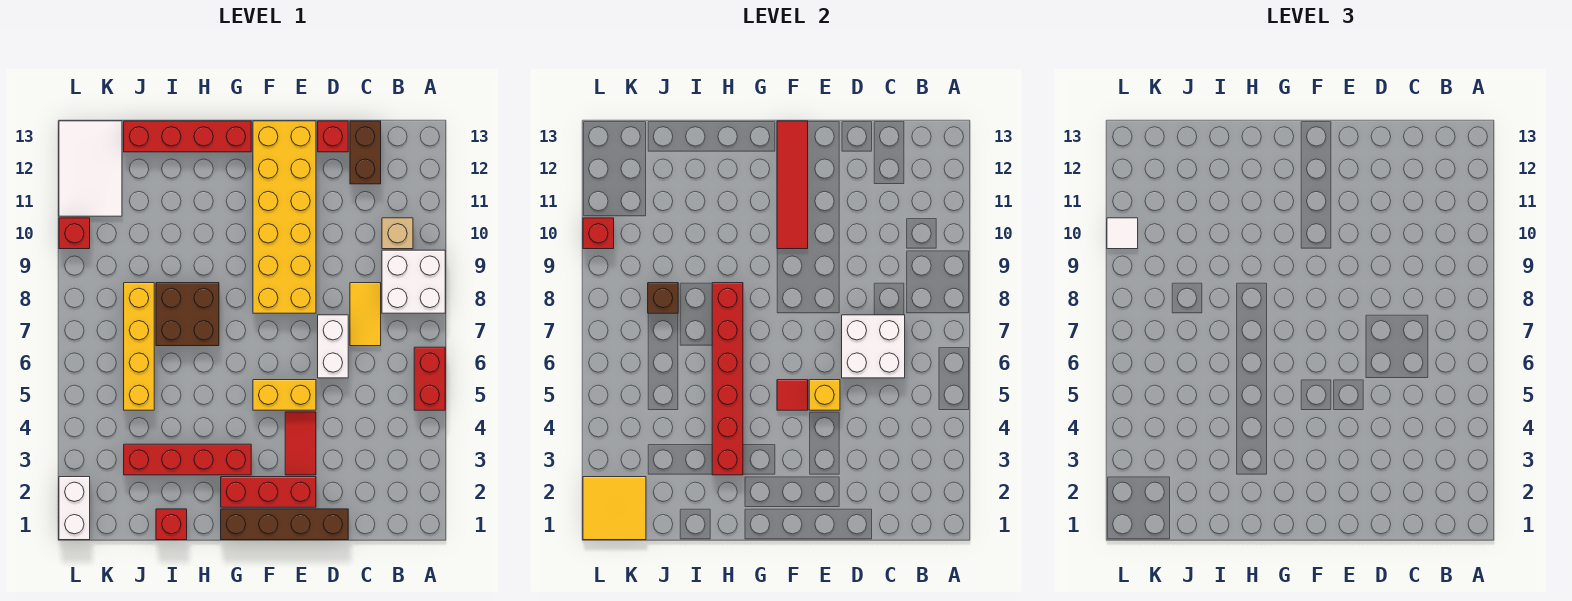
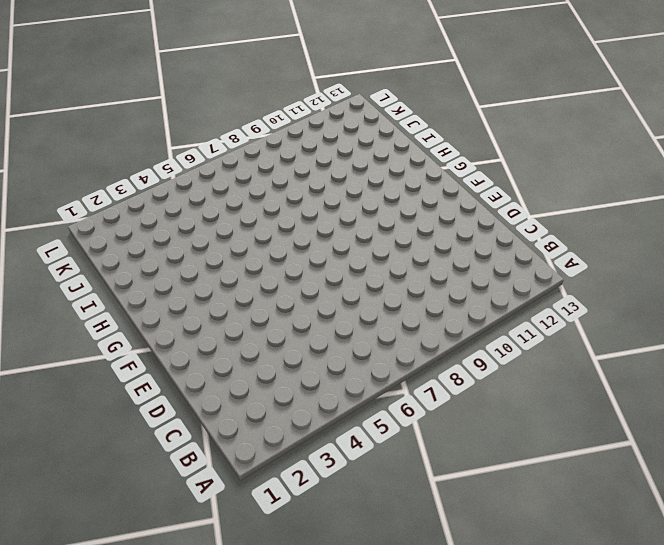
none -> red 1x2 brick [414,347,445,410]
none -> white 2x2 brick [382,250,445,313]
none -> tan 1x1 brick [382,218,413,249]

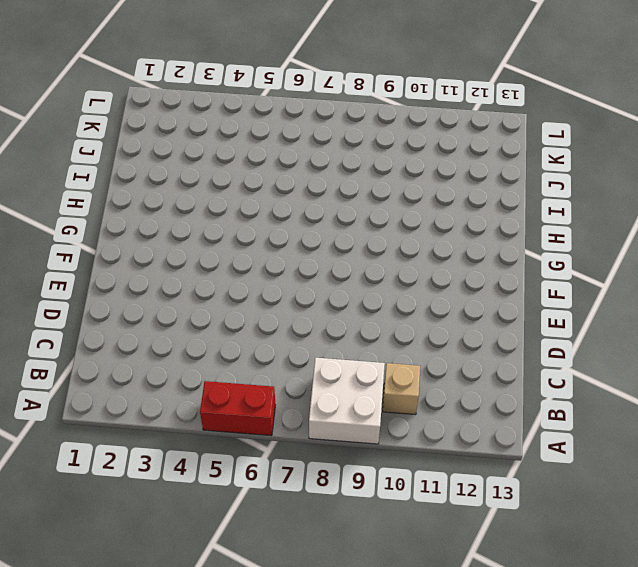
none -> yellow 1x2 tile [350,283,381,346]
none -> brown 1x2 brick [350,121,381,184]
none -> brown 1x4 brick [221,509,348,540]

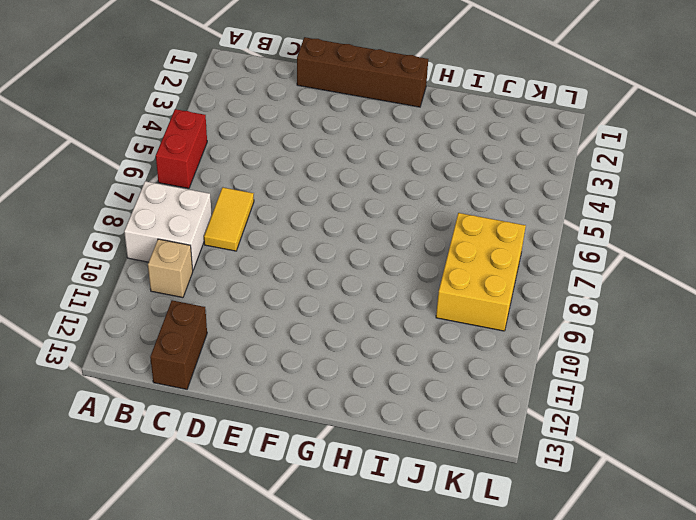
yellow 2x3 brick [436,213,526,331] -> yellow 1x4 brick [124,283,154,410]
none -> white 1x2 brick [318,315,348,378]
none -> red 1x1 brick [318,121,348,152]
none -> red 1x3 brick [221,477,316,507]

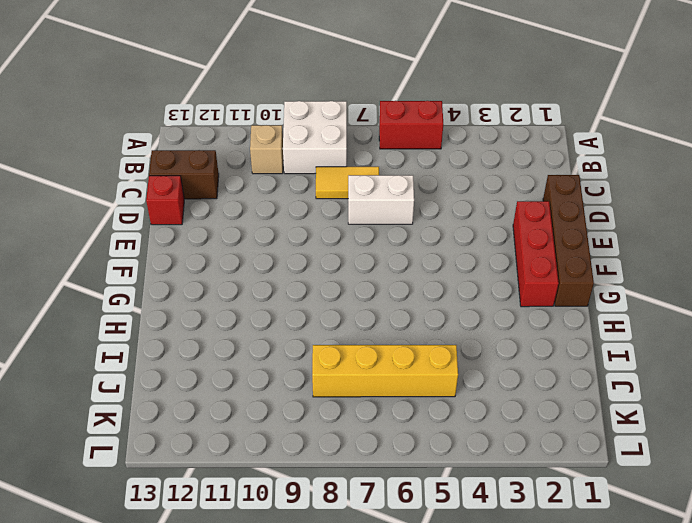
none -> red 1x2 tile [285,412,316,475]
none -> yellow 1x2 brick [253,380,316,410]
none -> yellow 2x6 brick [253,121,316,313]

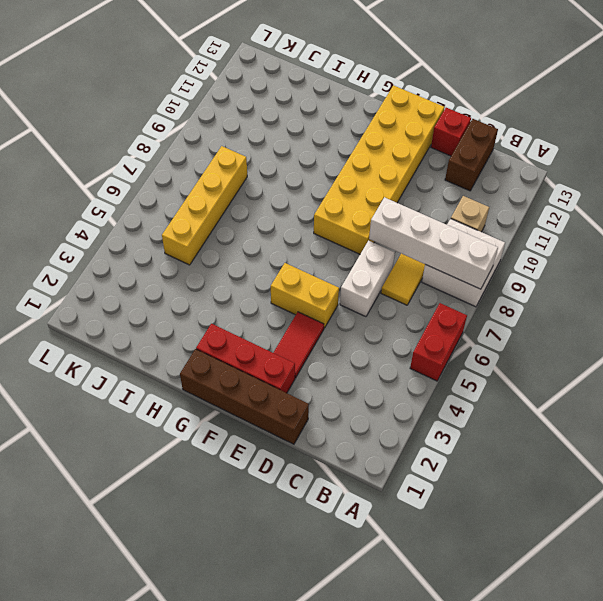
white 1x4 brick [369,197,498,289] -> none
none -> red 1x4 brick [124,444,251,475]
none -> red 1x4 brick [124,121,251,152]
none -> brown 2x2 brick [156,283,219,346]

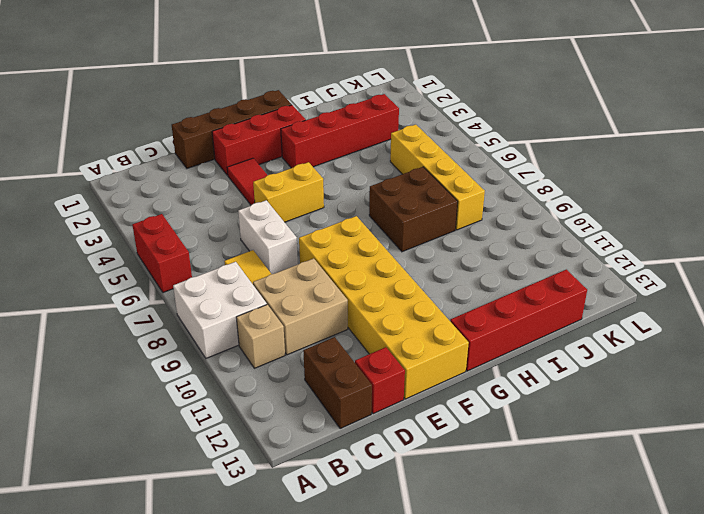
tan 2x2 brick [253,258,348,355] -> none
none -> red 1x1 brick [156,509,187,540]
none -> white 2x3 tile [59,121,122,216]
none -> white 1x2 brick [59,477,90,540]

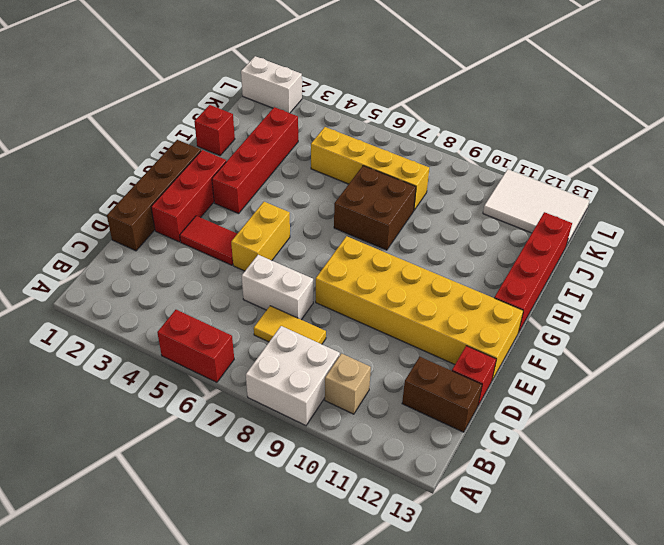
none -> red 1x1 brick [59,218,90,249]
none -> white 2x2 brick [842,315,905,378]
none -> yellow 1x1 brick [809,380,840,410]

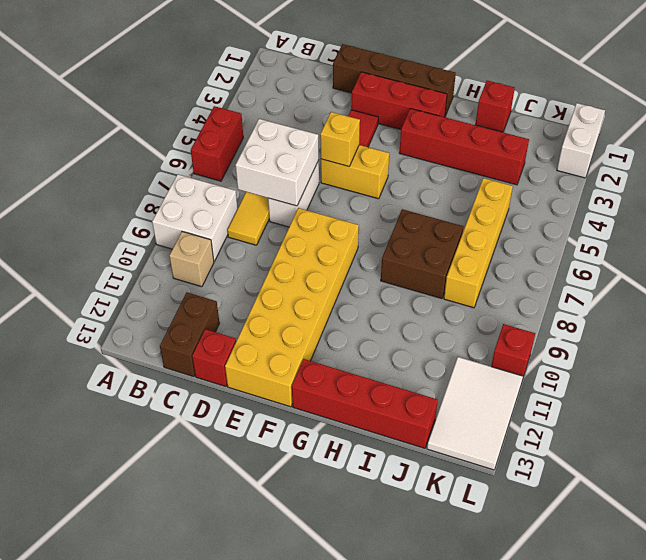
none -> red 1x1 tile [777,380,808,410]
none -> red 1x4 tile [777,121,808,249]
none -> red 1x6 brick [712,283,743,475]

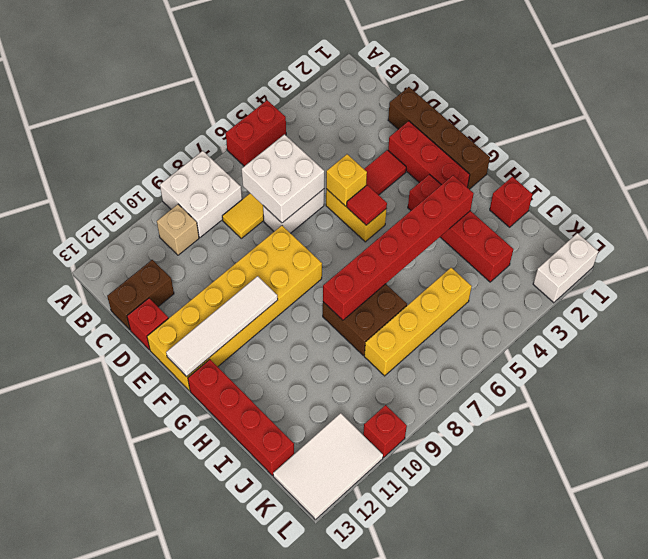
white 1x4 tile [166,276,278,377] -> red 1x4 tile [777,121,808,249]
none -> brown 1x1 brick [648,283,678,313]
none -> yellow 2x2 tile [583,477,646,540]
none -> red 1x1 brick [583,218,614,249]

